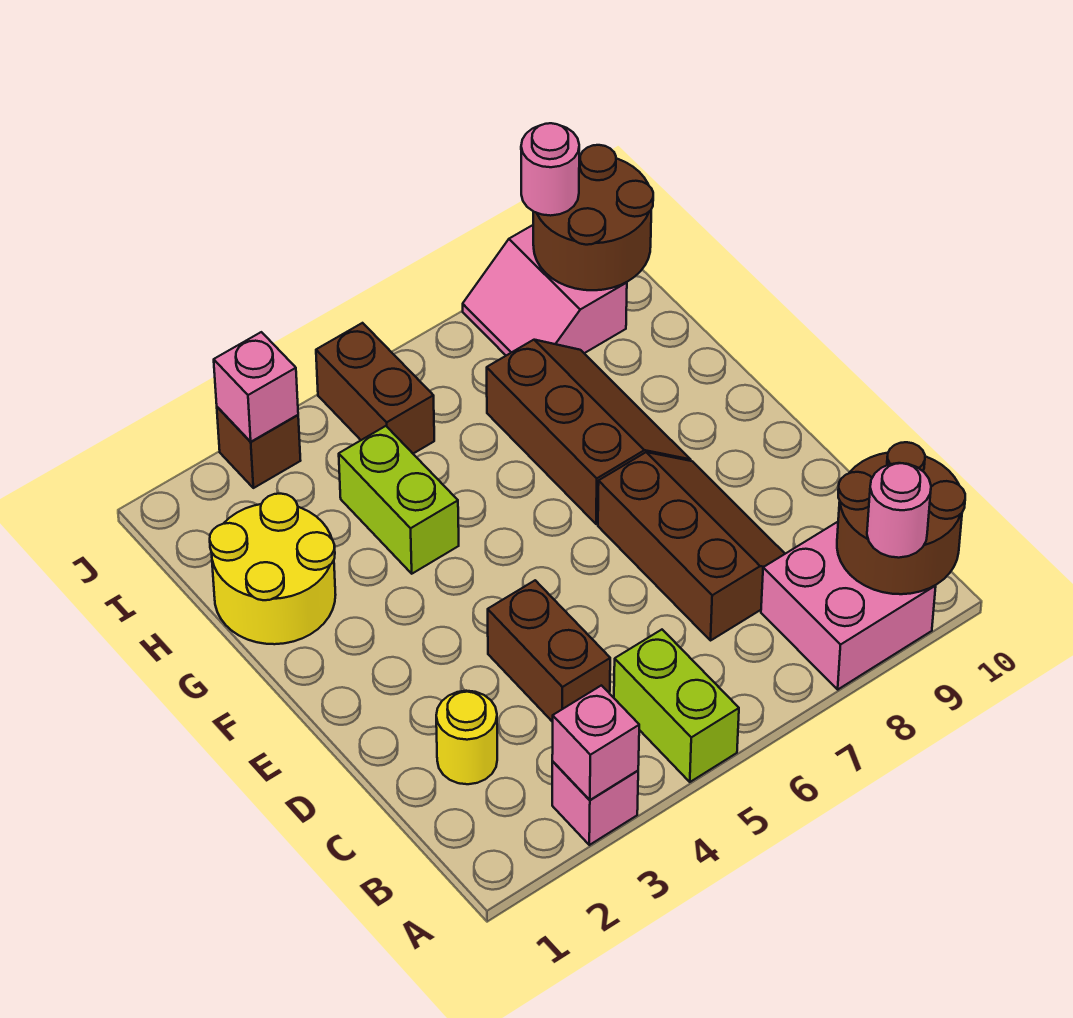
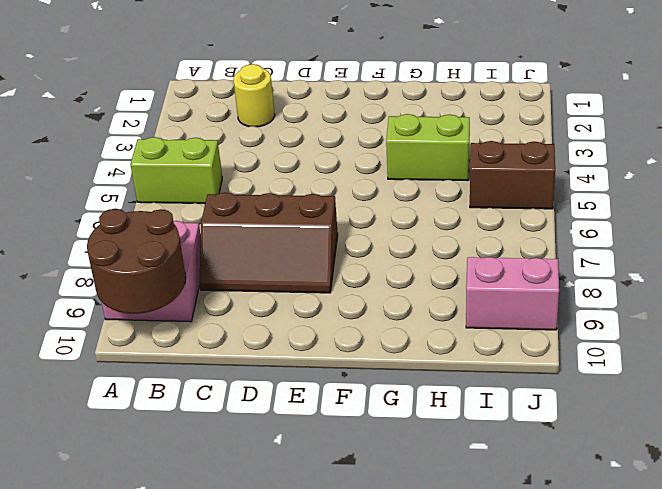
none -> pink 1x1 brick [552,762,638,845]
none -> brown 1x2 brick [488,580,610,722]
none -> brown 2x3 slope [487,340,690,524]

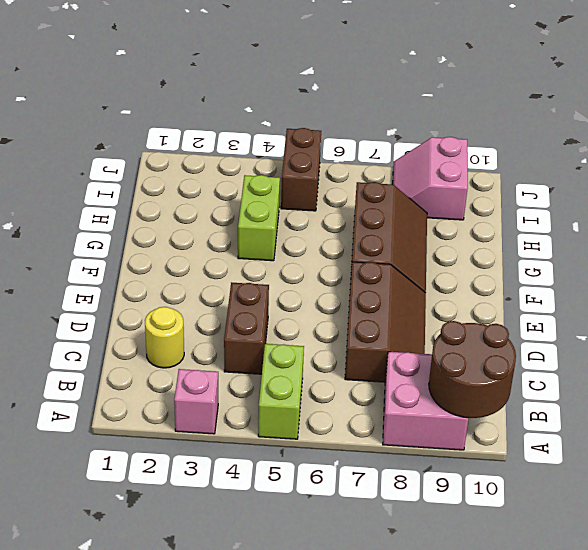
none -> yellow 2x2 round brick [210,494,336,644]
none -> brown 1x1 brick [217,407,301,488]
none -> pink 1x1 brick [552,685,639,800]

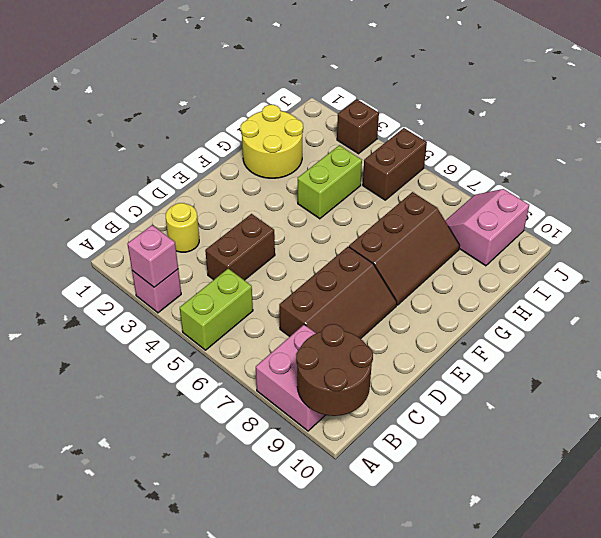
none -> brown 2x2 round brick [533,145,653,290]
none -> pink 1x1 brick [214,332,298,442]
none -> pink 1x1 round brick [867,463,931,558]

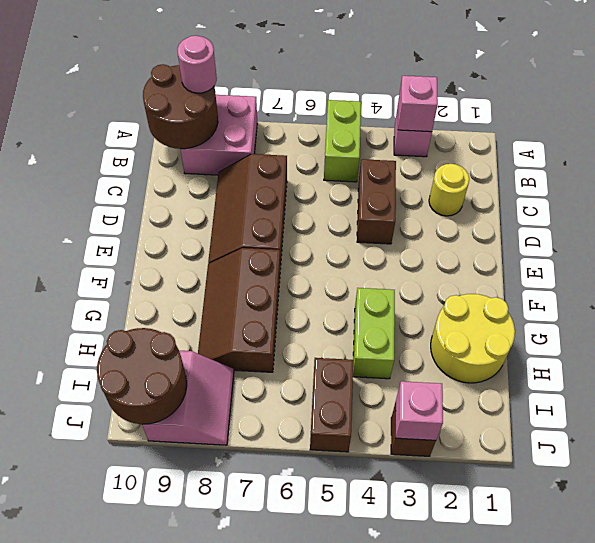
none -> pink 1x1 round brick [521,123,579,216]

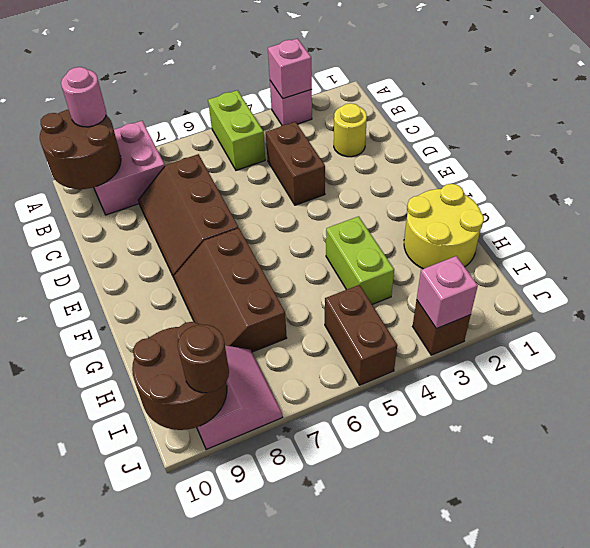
brown 1x1 round brick [178,324,229,393] -> pink 1x1 round brick [521,123,579,216]

